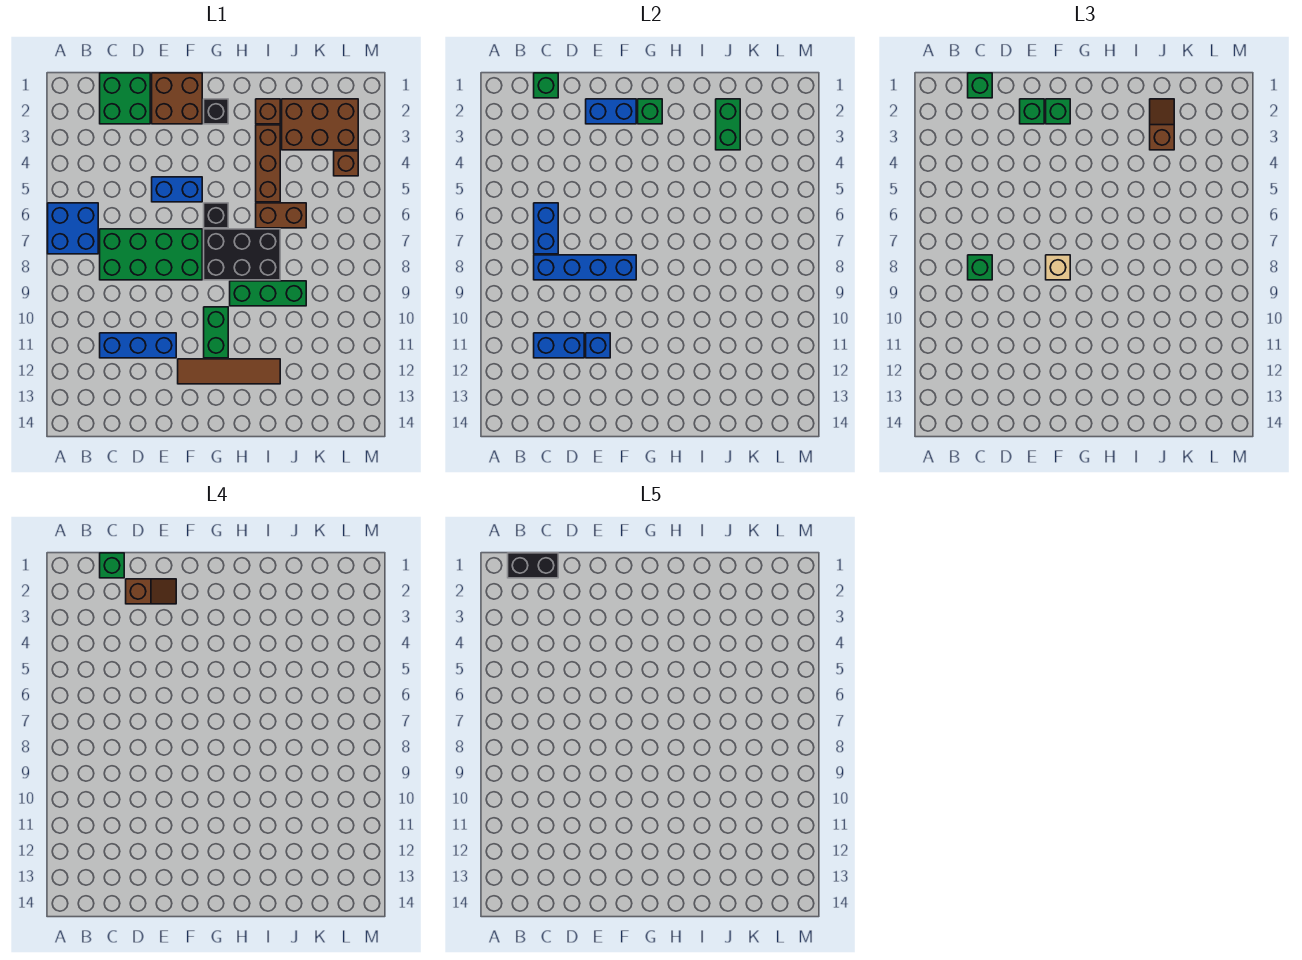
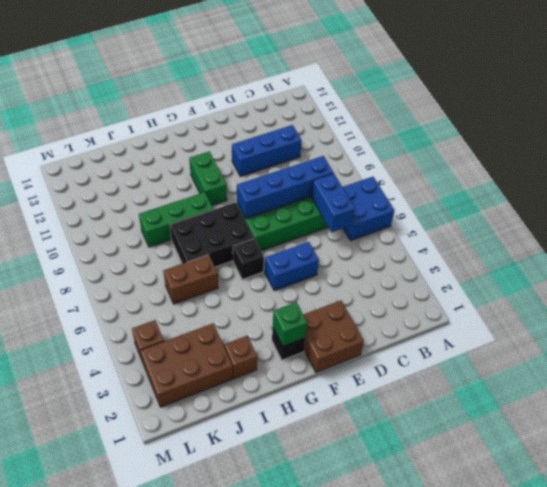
none -> green 2x2 brick [100,73,150,124]
none -> brown 1x4 tile [178,359,280,384]
none -> brown 1x3 brick [256,125,280,202]
none -> green 1x1 brick [534,73,558,98]

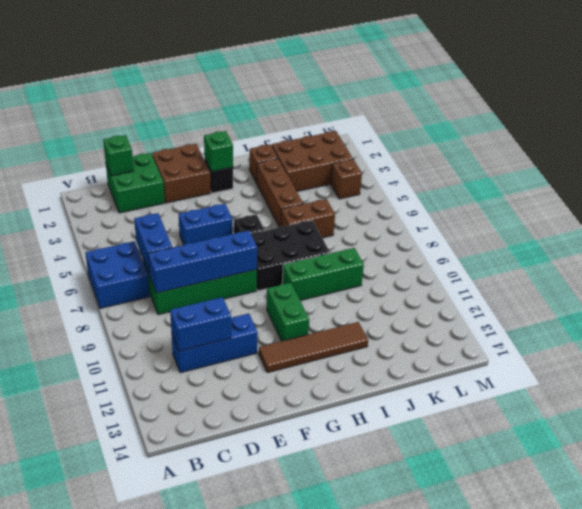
none -> blue 1x2 brick [586,99,636,124]
none -> blue 1x1 brick [586,333,610,358]
none -> green 1x2 brick [716,99,740,150]
none -> green 1x1 brick [968,73,992,98]

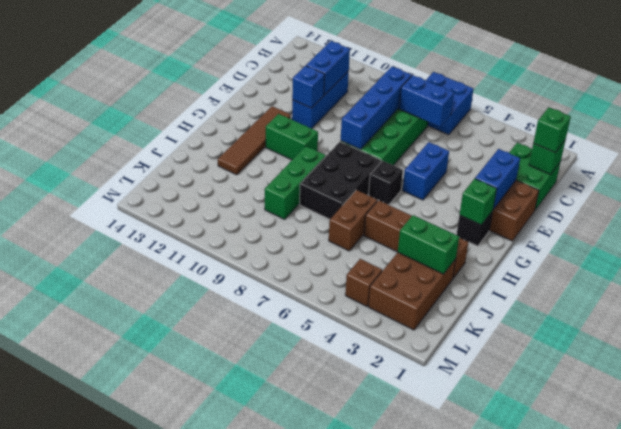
none -> green 1x1 brick [968,255,992,280]
none -> green 1x1 brick [1020,99,1044,124]
none -> green 1x1 brick [1046,99,1070,124]
none -> tan 1x1 brick [1046,255,1070,280]

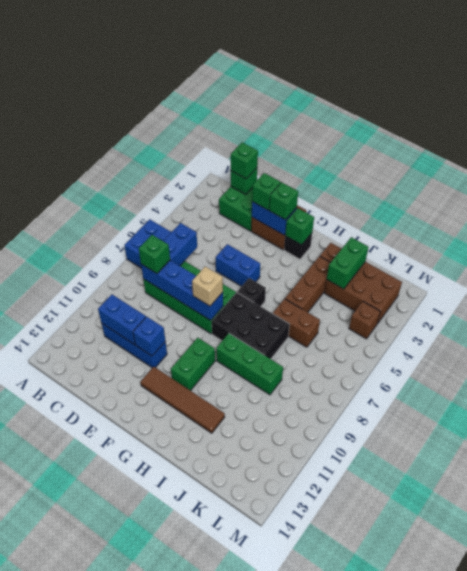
none -> brown 1x2 slope [1150,99,1174,150]
none -> green 1x1 brick [100,553,124,578]
none -> brown 1x2 slope [126,579,176,604]
none -> black 1x2 brick [508,553,558,578]

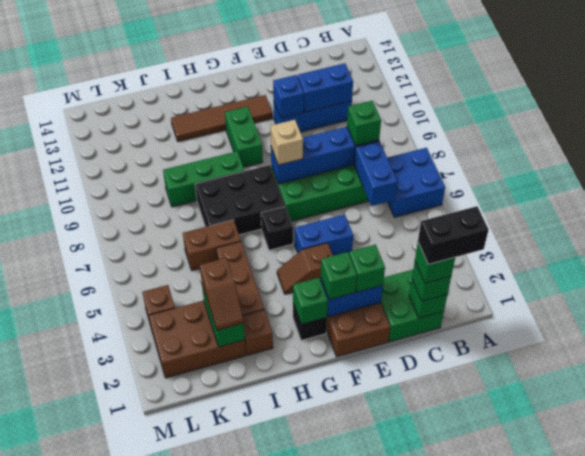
brown 1x2 slope [277,243,333,294] -> brown 1x2 slope moved to [126,579,176,604]

